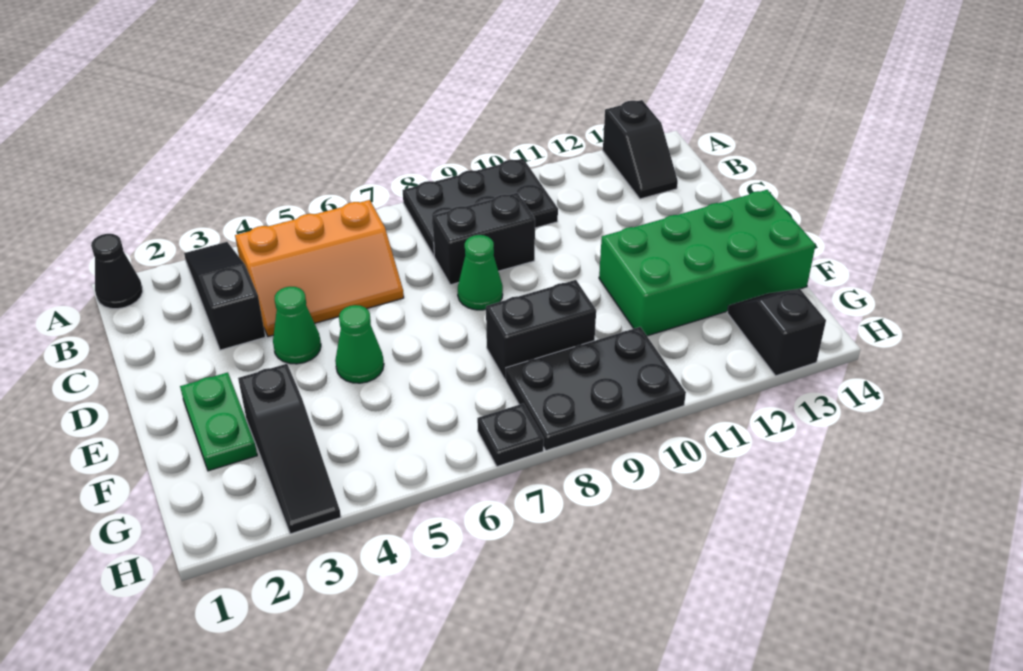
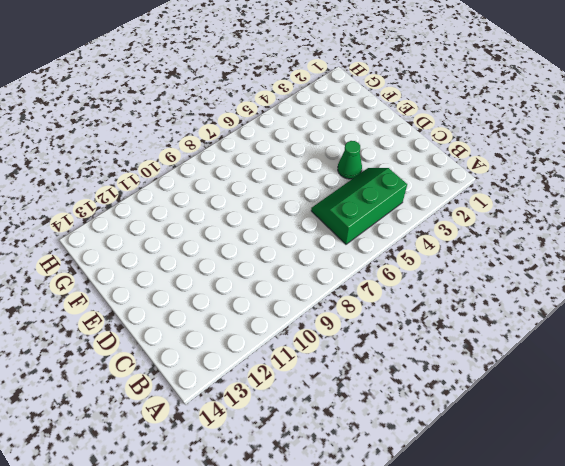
green 2x3 slope [311,168,407,244] -> orange 2x3 slope [235,200,404,337]
none -> black 1x1 cone [91,234,143,309]
none -> black 1x3 slope [184,242,265,350]
none -> black 2x3 plate [403,159,558,255]

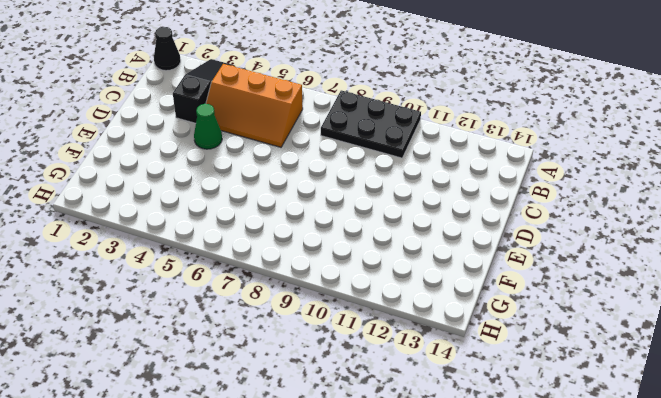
none -> black 1x2 slope [603,100,678,199]
none -> black 1x2 brick [432,193,535,285]
none -> green 1x1 cone [458,235,503,310]

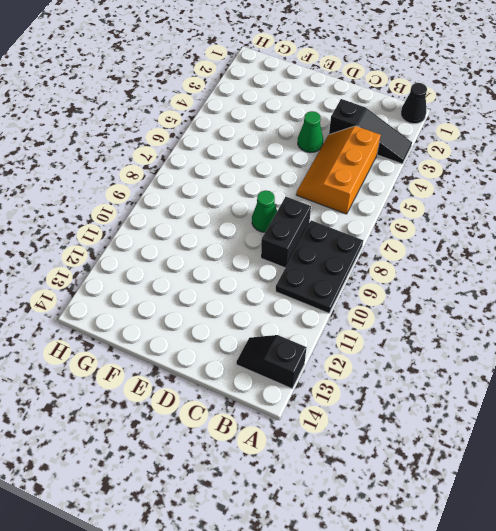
none -> green 1x2 plate [180,372,257,471]
none -> green 1x1 cone [335,305,384,383]
none -> green 2x4 brick [599,190,815,336]

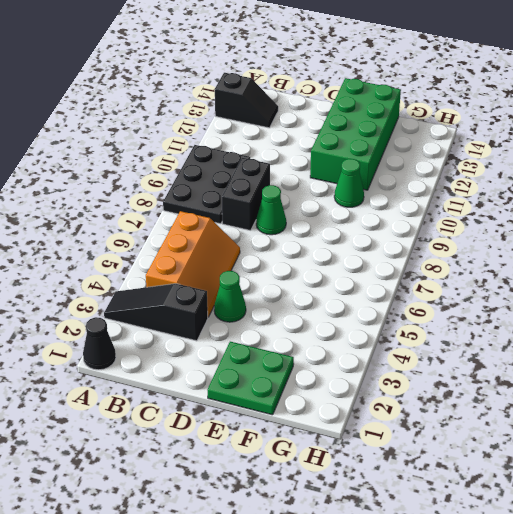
green 2x2 plate [207,342,294,415] -> green 1x2 plate [180,372,257,471]
green 1x1 cone [334,159,364,207] -> green 1x1 cone moved to [335,305,384,383]
none -> black 1x3 slope [238,364,341,534]
none -> black 1x2 brick [486,280,596,380]
none -> black 2x3 plate [506,327,686,451]

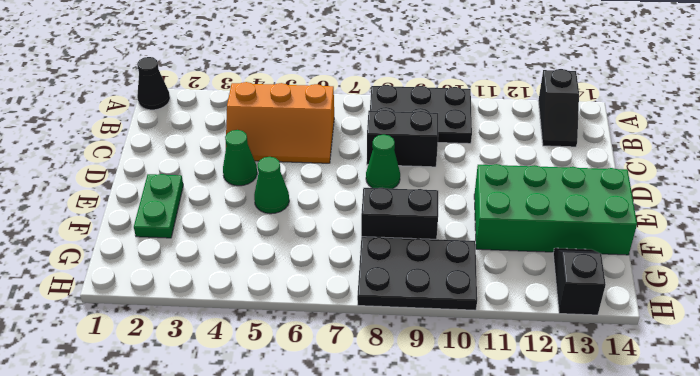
none -> black 1x3 slope [184,242,265,350]
none -> black 1x3 slope [238,364,341,534]
none -> black 1x1 plate [477,404,544,467]

